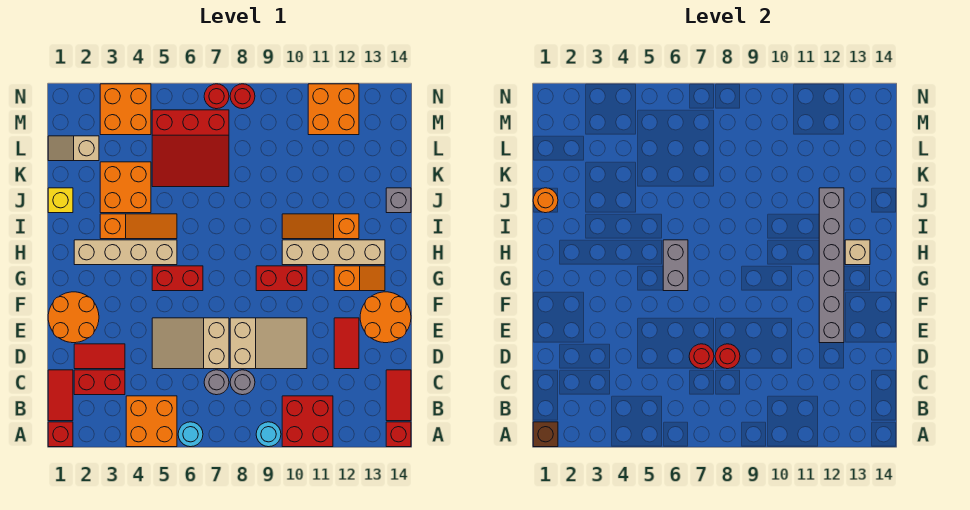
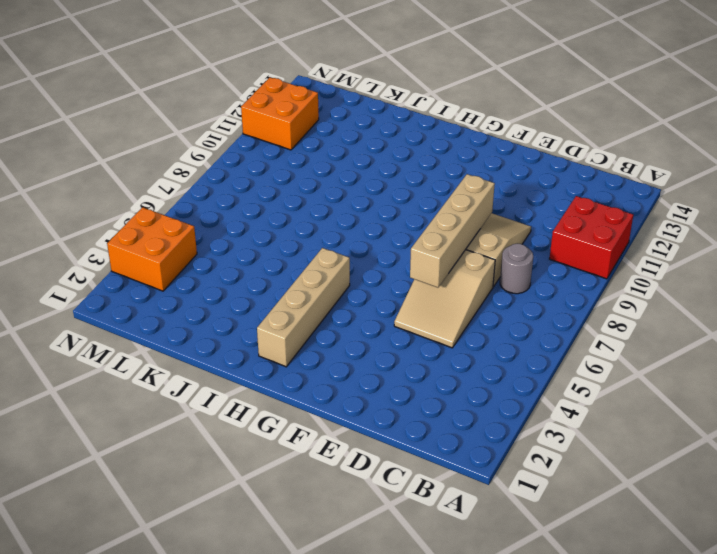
tan 1x4 brick [410,174,495,288] -> tan 1x4 brick moved to [282,240,385,265]
none -> red 1x1 brick [48,422,73,447]
none -> orange 2x2 brick [126,396,177,447]
none -> cyan 1x1 round brick [178,422,203,447]
none -> cyan 1x1 round brick [256,422,281,447]

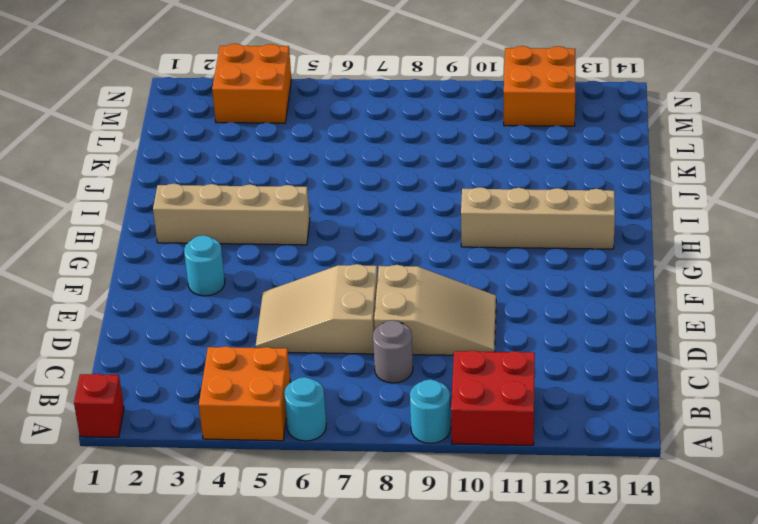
cyan 1x1 round brick [184,235,225,296] -> none
none -> red 1x1 brick [386,422,411,447]
none -> red 1x2 tile [48,370,73,421]
none -> red 1x2 tile [386,370,411,421]
none -> red 1x2 brick [74,370,125,395]

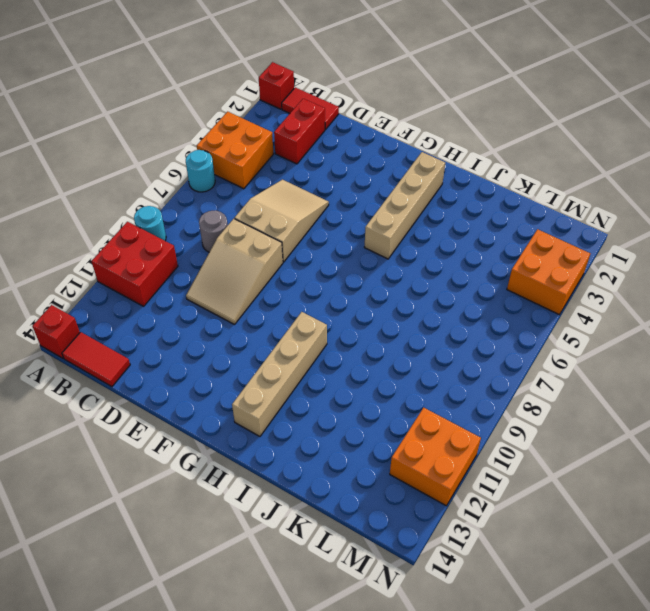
none -> grey 1x1 round brick [204,370,229,395]
none -> red 1x2 tile [74,344,125,369]
none -> red 1x2 tile [334,318,359,369]
none -> orange 2x2 round brick [48,292,99,343]

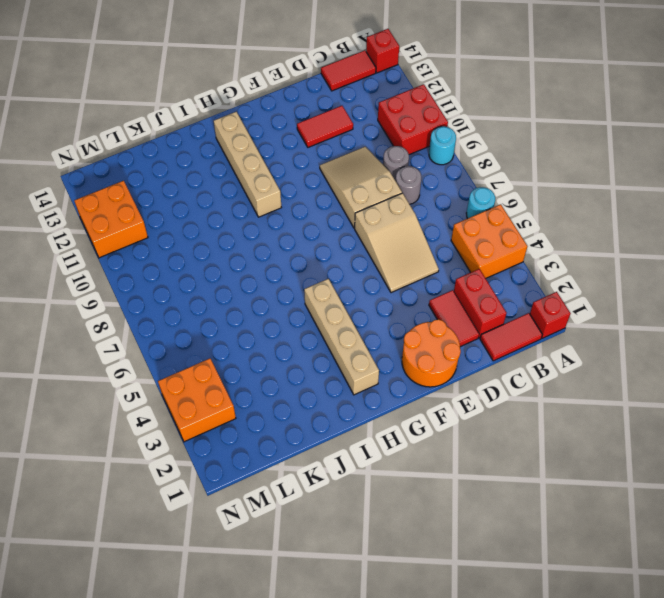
grey 1x1 round brick [383,146,409,181] -> grey 1x1 round brick moved to [204,370,229,395]
none -> orange 2x2 round brick [360,292,411,343]
none -> red 1x2 brick [152,266,203,291]
none -> red 1x2 brick [256,266,307,291]
none -> orange 1x2 slope [334,266,385,291]

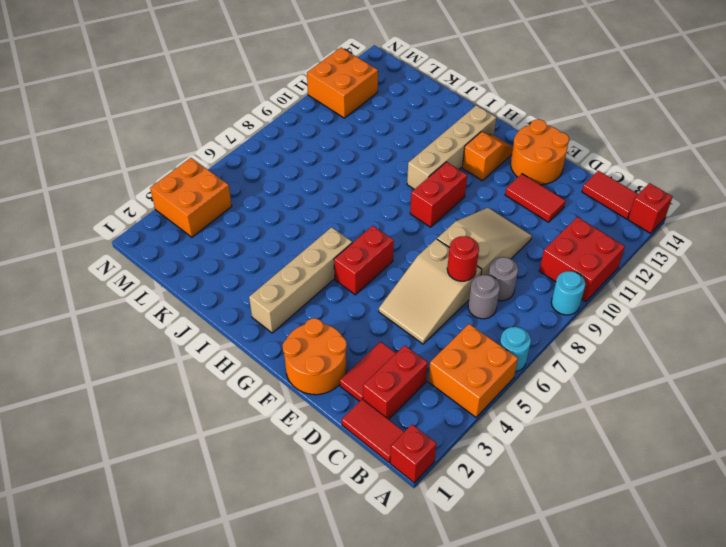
none -> orange 1x3 slope [100,214,177,239]
none -> orange 1x3 slope [282,214,359,239]
none -> yellow 1x1 brick [48,188,73,213]
none -> orange 2x2 brick [100,162,151,213]

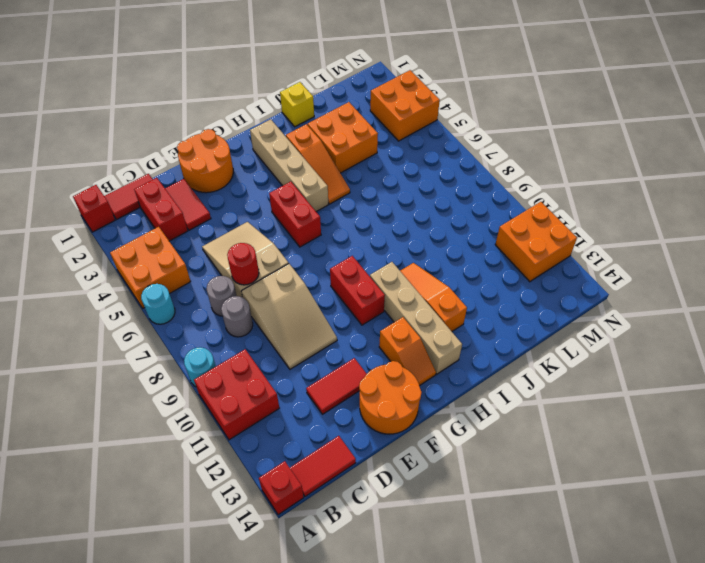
none -> grey 1x1 brick [386,188,411,213]
none -> red 3x3 slope [152,110,229,187]
none -> tan 1x2 slope [48,136,99,161]
none -> red 1x1 round brick [204,84,229,109]

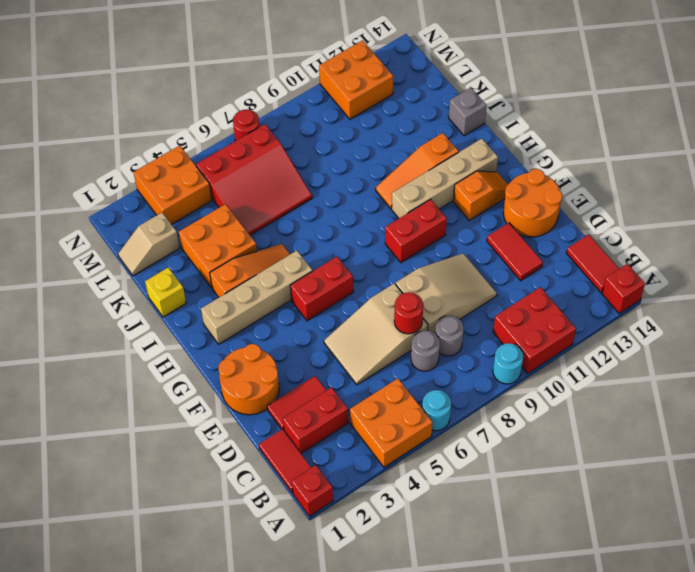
none -> red 1x1 round brick [230,84,255,109]
none -> brown 1x1 brick [533,422,558,447]
none -> red 1x1 round brick [715,344,740,369]
none -> grey 1x6 brick [819,188,844,343]

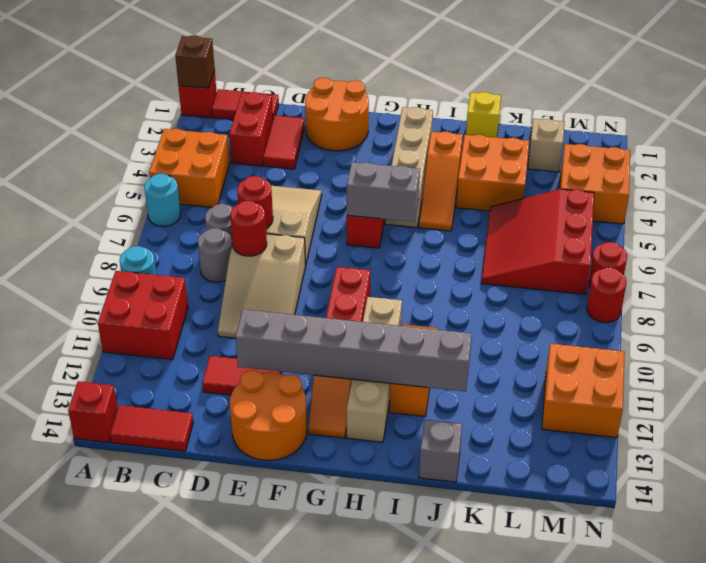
none -> tan 1x1 brick [845,240,870,265]
none -> orange 1x1 round brick [533,188,558,213]

